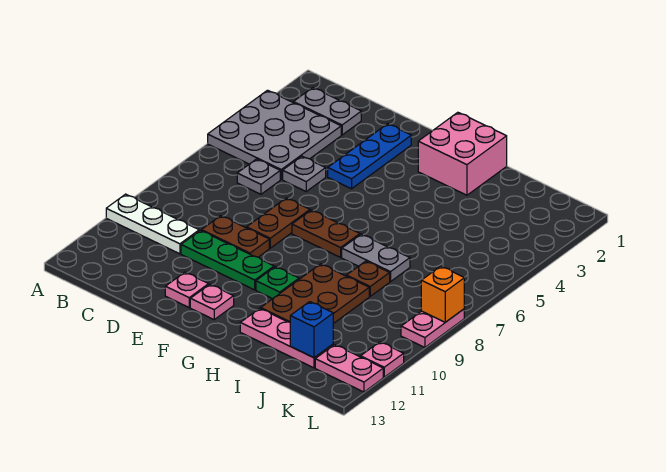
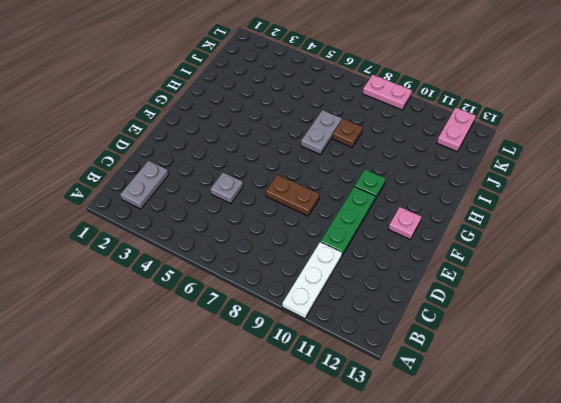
none -> grey 3x3 plate [208,90,341,179]
none -> grey 1x1 plate [237,159,280,194]
none -> brown 1x2 plate [201,216,269,257]

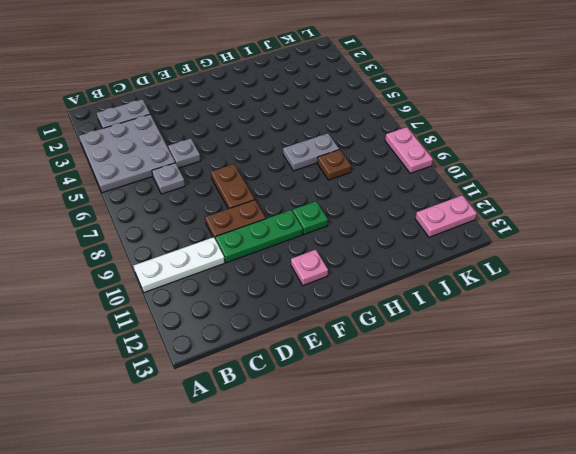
none -> blue 1x3 plate [328,124,411,189]
none -> pink 1x1 plate [165,272,209,307]
none -> brown 1x2 plate [292,210,360,257]

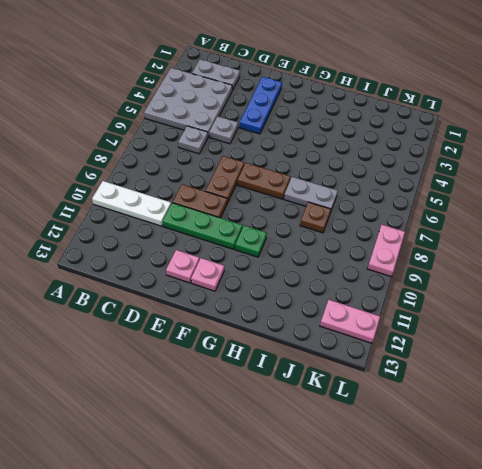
none -> pink 2x2 brick [418,112,507,195]
none -> brown 2x3 plate [261,264,369,324]
none -> pink 1x3 plate [240,308,333,368]

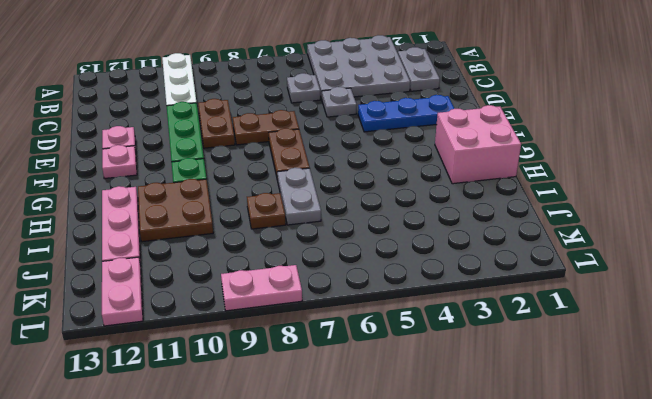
brown 2x2 plate [138,179,213,242] -> brown 2x3 plate [261,264,369,324]
none -> pink 1x1 plate [361,342,404,377]
none -> blue 1x1 brick [290,302,333,358]
none -> orange 1x1 brick [421,266,464,322]

